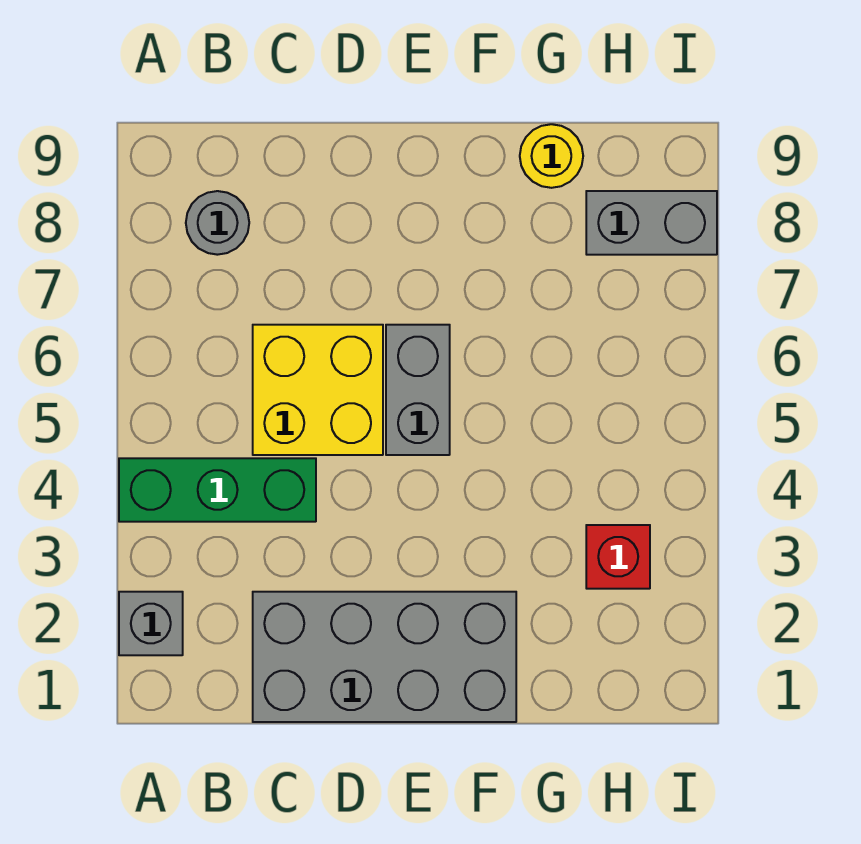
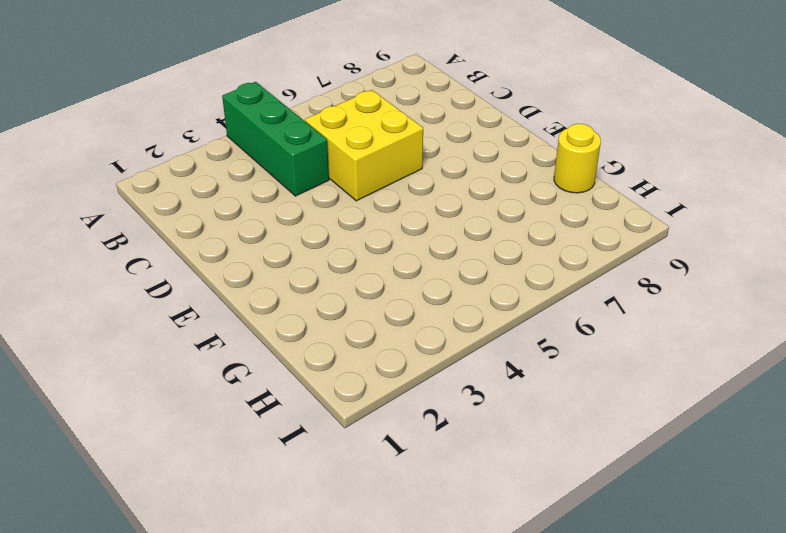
none -> grey 1x1 brick [119,592,183,655]
none -> grey 1x1 round brick [186,191,249,255]

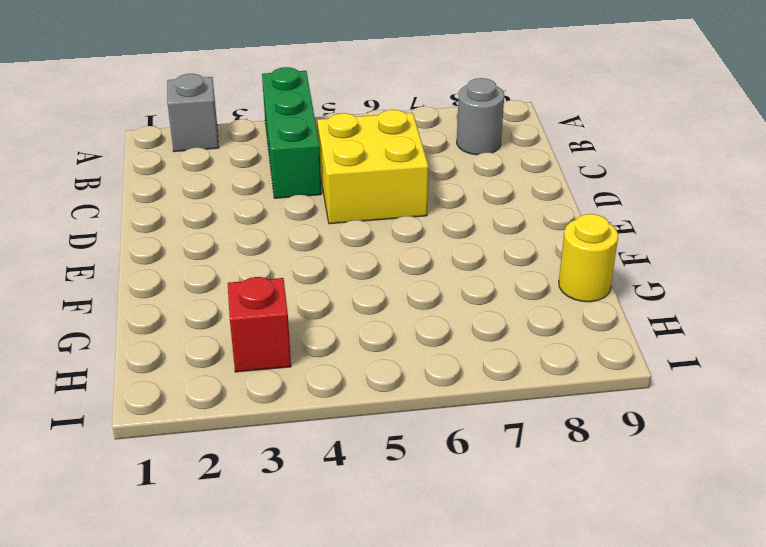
none -> grey 2x4 brick [253,592,516,722]
none -> grey 1x2 brick [386,325,450,455]

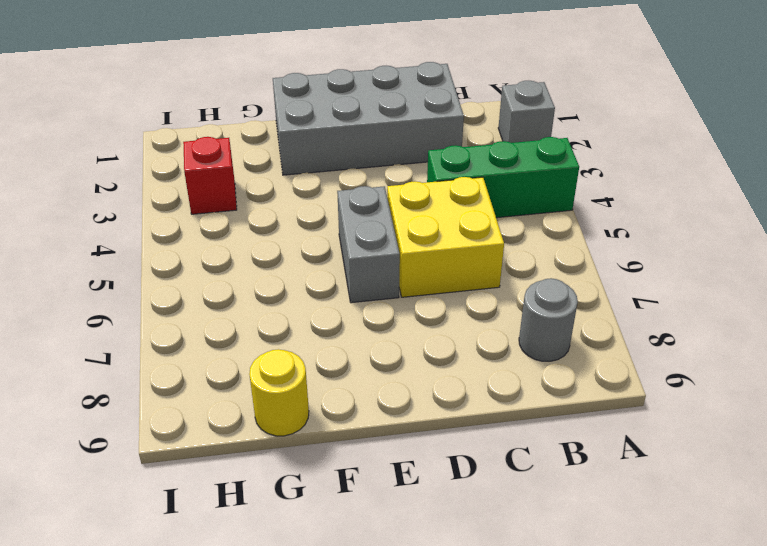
none -> grey 1x2 brick [586,191,717,255]

